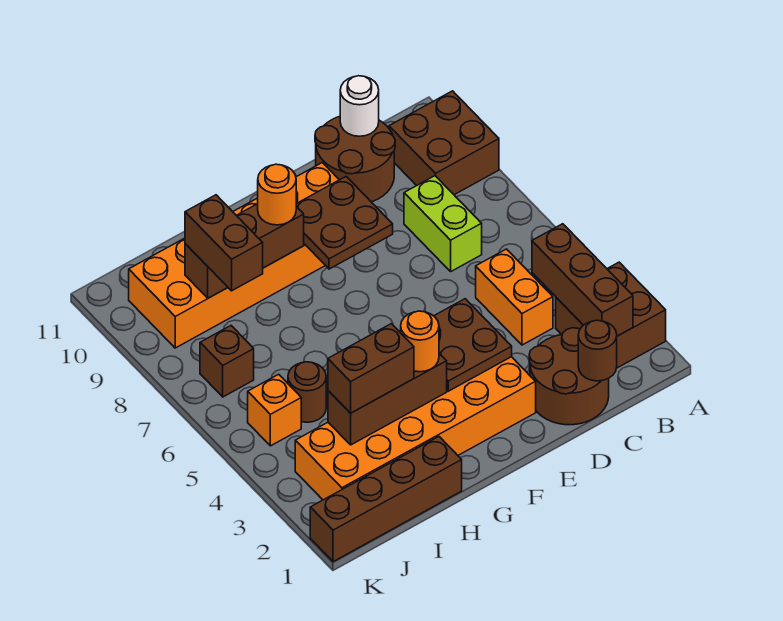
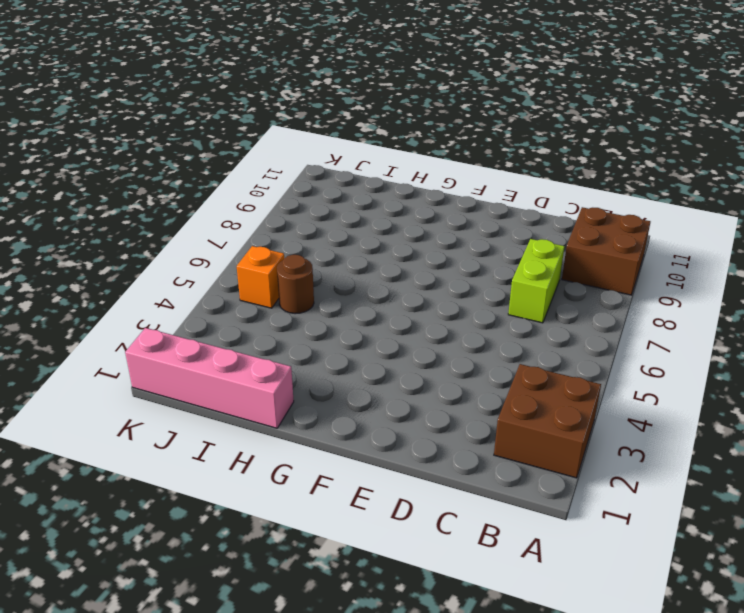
pink 1x4 brick [125,328,294,428] -> brown 1x4 brick [310,437,462,562]
none -> brown 2x2 round brick [529,328,609,425]
none -> orange 1x2 brick [476,249,553,345]
none -> brown 2x2 round brick [315,116,395,202]

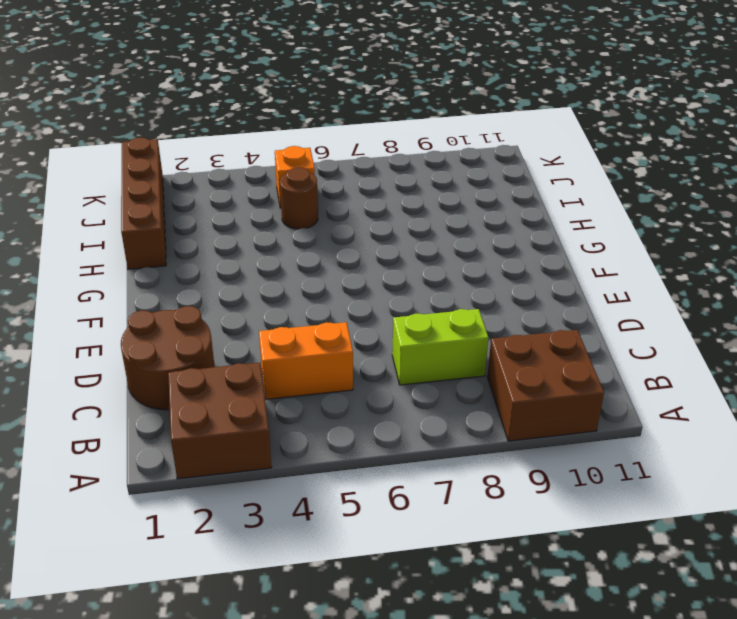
none -> brown 2x2 round brick [315,116,395,202]
none -> orange 2x6 brick [295,357,536,500]
none -> orange 2x6 brick [129,163,339,348]

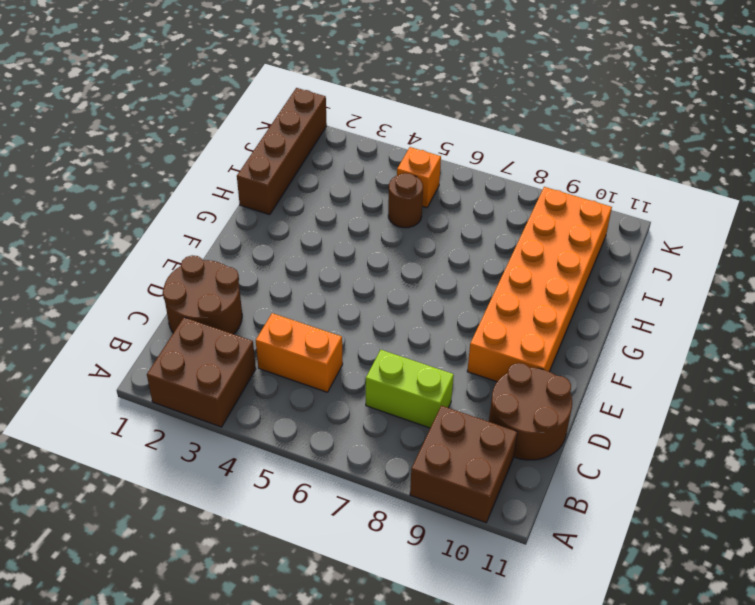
none -> orange 2x6 brick [295,357,536,500]
none -> brown 1x1 brick [200,326,254,397]
none -> brown 1x3 brick [532,224,633,336]

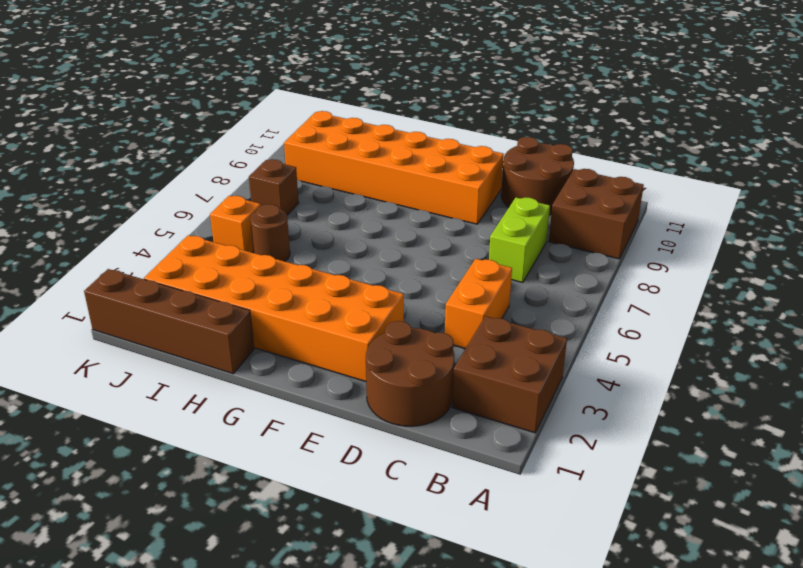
none -> brown 1x3 brick [532,224,633,336]
none -> brown 1x1 round brick [578,320,617,381]
none -> white 1x1 round brick [340,76,379,136]

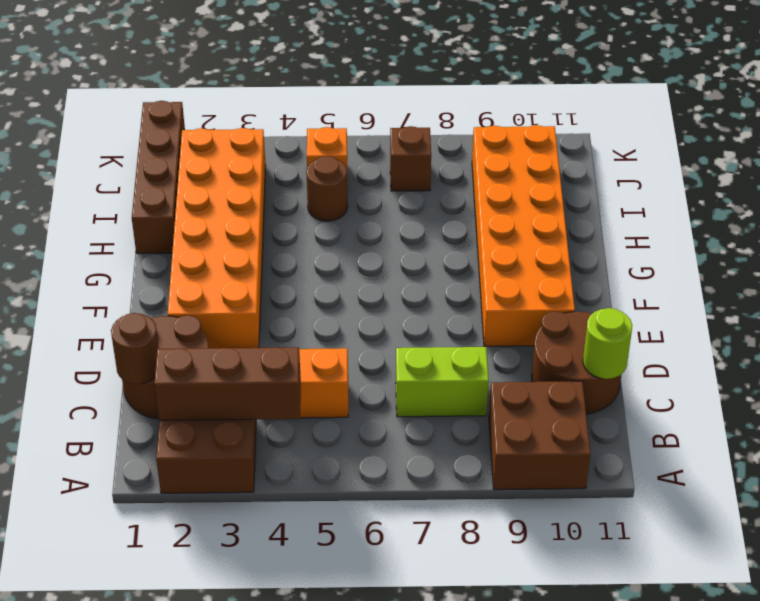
lime 1x1 round brick [583,308,632,379] -> white 1x1 round brick [340,76,379,136]
none -> brown 2x2 plate [434,299,512,391]
none -> brown 2x2 plate [296,177,393,269]
none -> brown 1x3 brick [328,353,447,445]

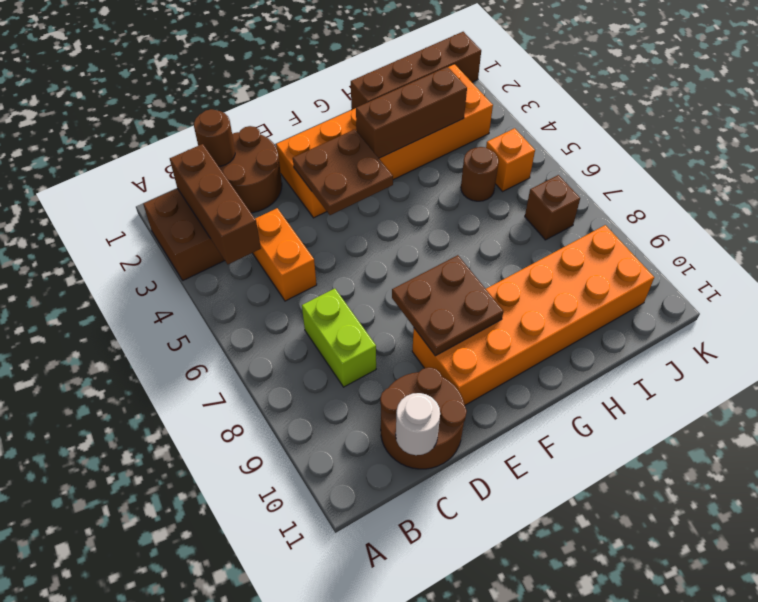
none -> brown 2x2 brick [389,91,499,195]
none -> brown 1x3 brick [185,204,304,298]
none -> orange 1x1 round brick [401,311,439,372]

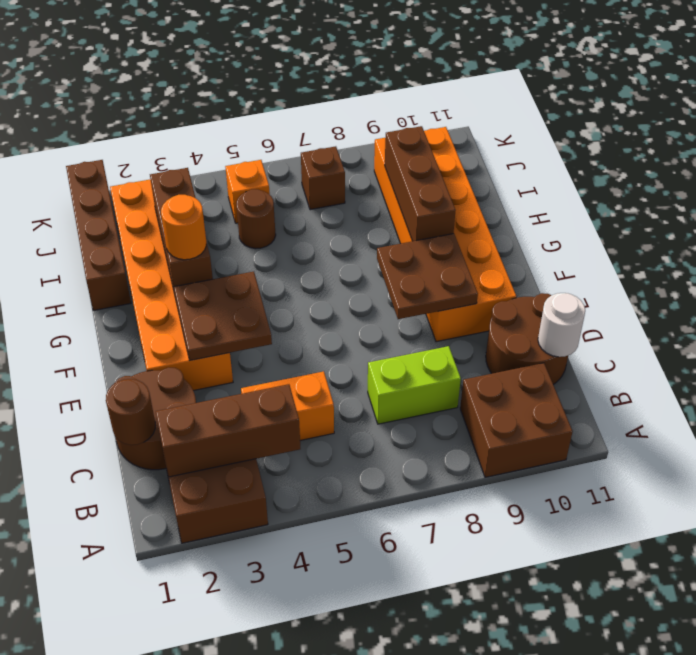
none -> orange 1x1 round brick [258,164,296,225]
none -> brown 1x2 brick [328,324,414,413]
none -> brown 1x2 brick [185,195,263,291]

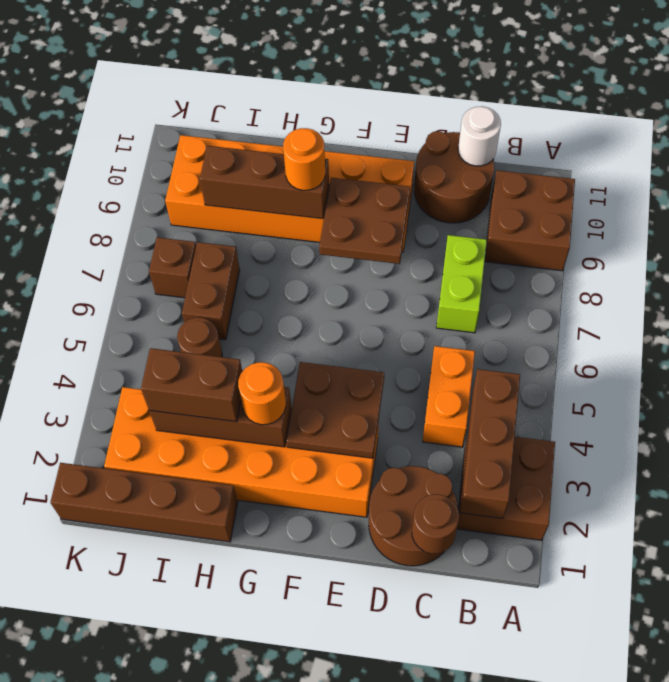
brown 1x2 brick [182,242,240,340] -> brown 1x2 brick moved to [185,195,263,291]
none -> orange 1x1 brick [248,374,301,446]

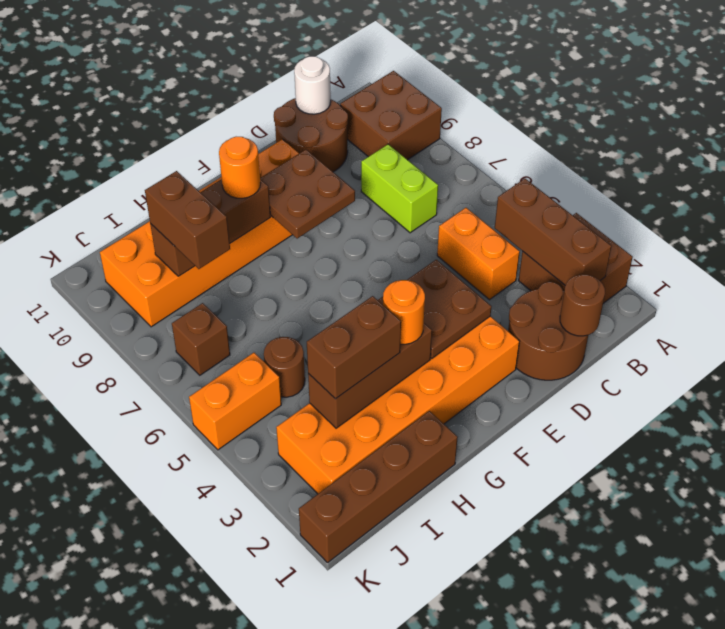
orange 1x2 brick [189,353,281,450] -> orange 1x1 brick [248,374,301,446]

